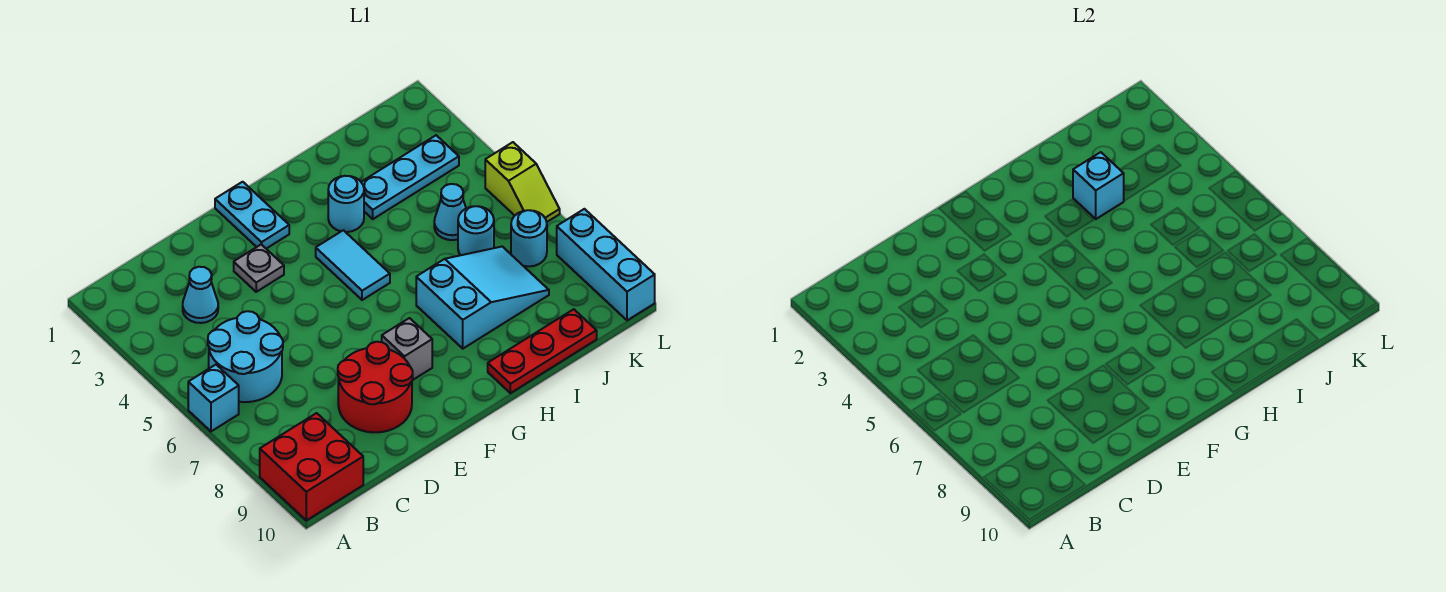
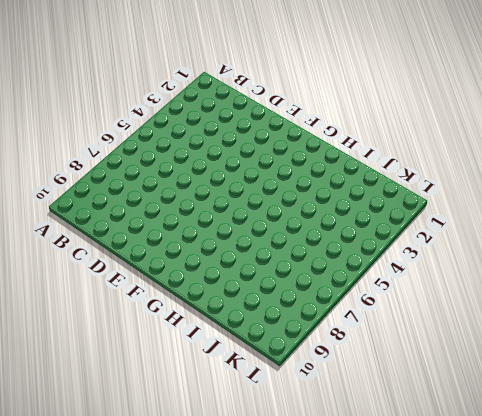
none -> cyan 1x1 brick [188,365,239,431]
none -> red 2x2 brick [260,413,363,520]
none -> cyan 2x2 round brick [208,311,283,402]

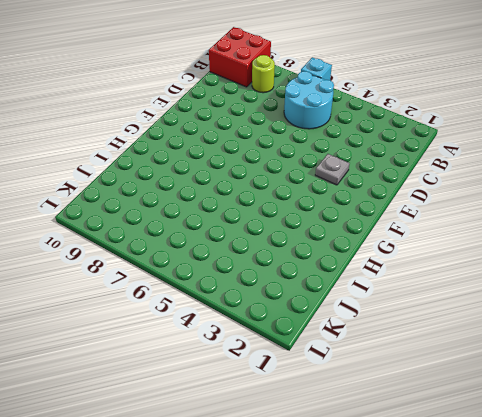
lime 1x1 round brick [252,55,275,93] -> none
none -> cyan 1x1 cone [183,267,218,323]
none -> red 2x2 round brick [338,342,413,432]
none -> cyan 1x2 plate [215,182,289,249]

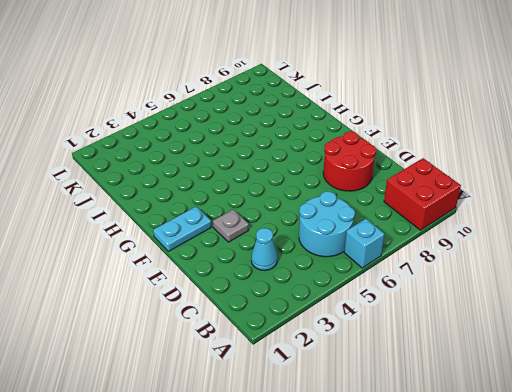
none -> grey 1x1 brick [382,318,432,380]
none -> cyan 1x2 tile [316,230,390,300]
none -> cyan 1x1 round brick [328,176,364,232]

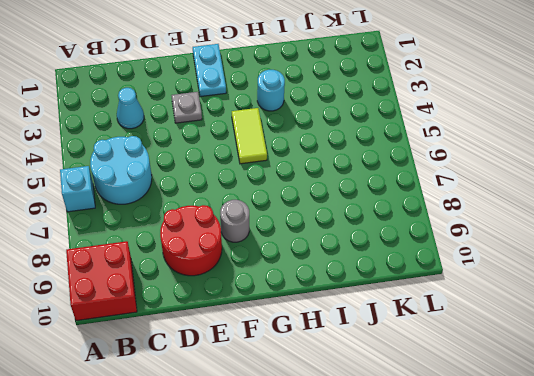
grey 1x1 round brick [220,200,249,242] -> grey 1x1 brick [382,318,432,380]
lime 1x2 tile [232,108,267,164] -> cyan 1x2 tile [316,230,390,300]
none -> cyan 2x3 slope [416,247,549,349]
none -> red 1x3 plate [488,309,597,393]
none -> cyan 1x3 plate [361,135,459,219]

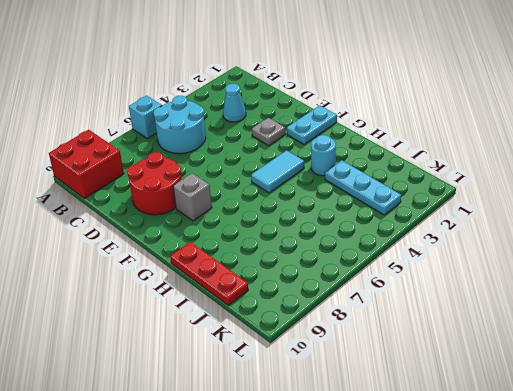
none -> cyan 2x3 slope [416,247,549,349]
none -> cyan 1x1 cone [434,184,466,240]
none -> cyan 1x1 round brick [458,206,494,255]

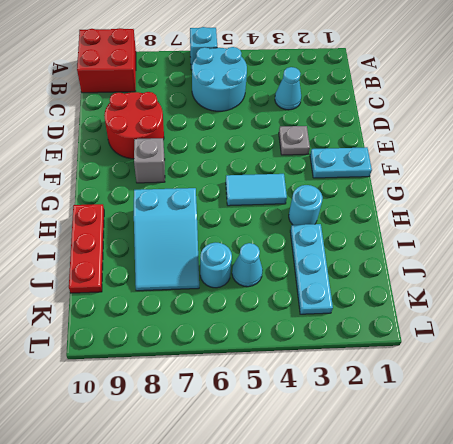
none -> cyan 1x1 round brick [511,210,547,266]
none -> lime 1x2 slope [485,142,560,222]
none -> cyan 1x3 brick [557,209,655,320]

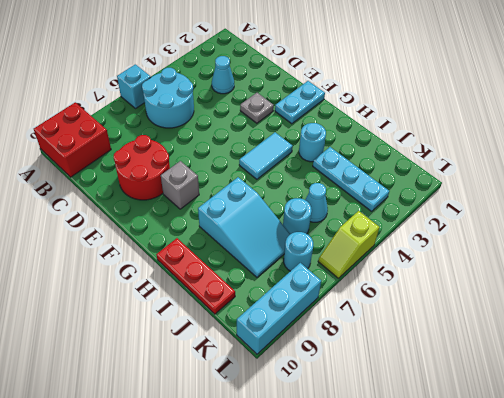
none -> cyan 1x1 brick [1073,152,1124,219]

